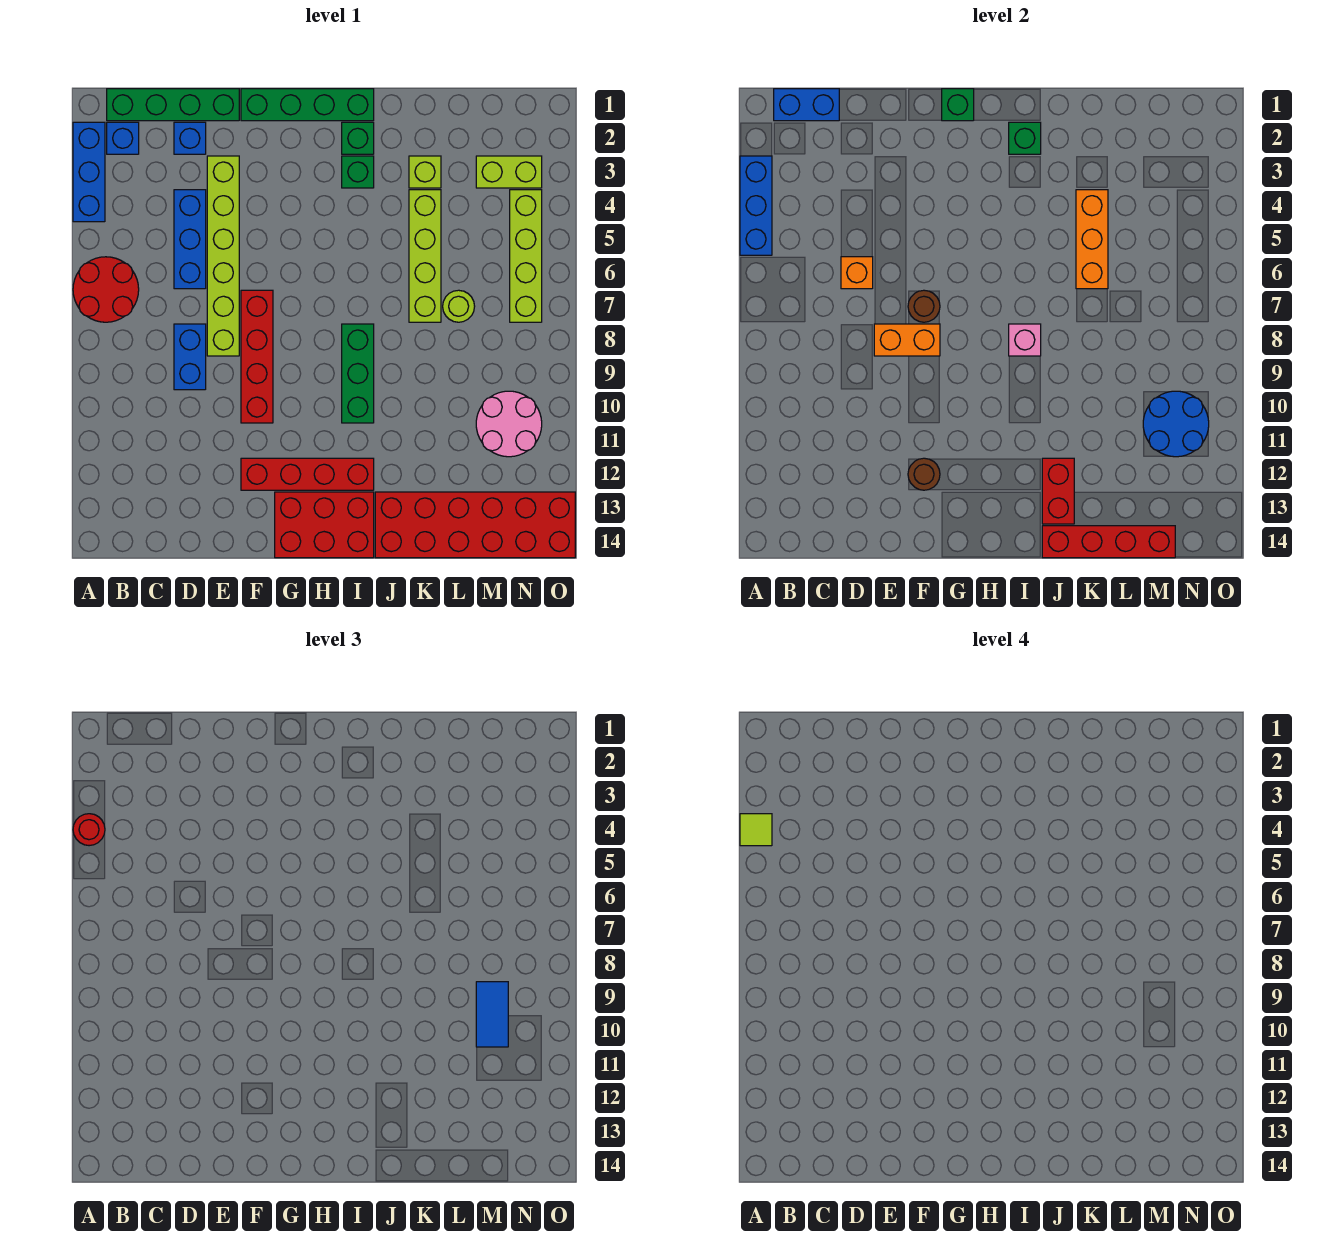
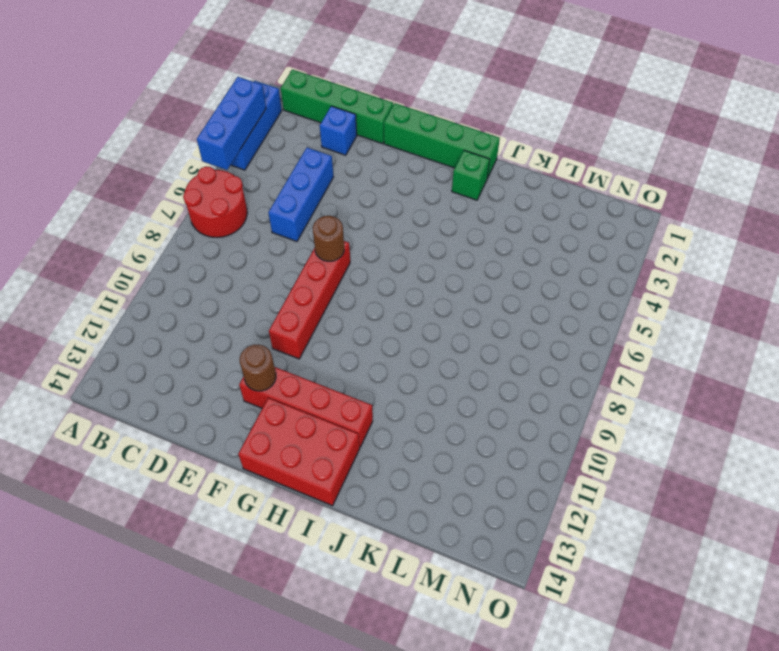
none -> blue 1x1 brick [107,122,139,154]
none -> blue 1x2 brick [174,324,206,390]
none -> lime 1x6 brick [207,156,239,356]
none -> green 1x1 brick [342,156,374,188]

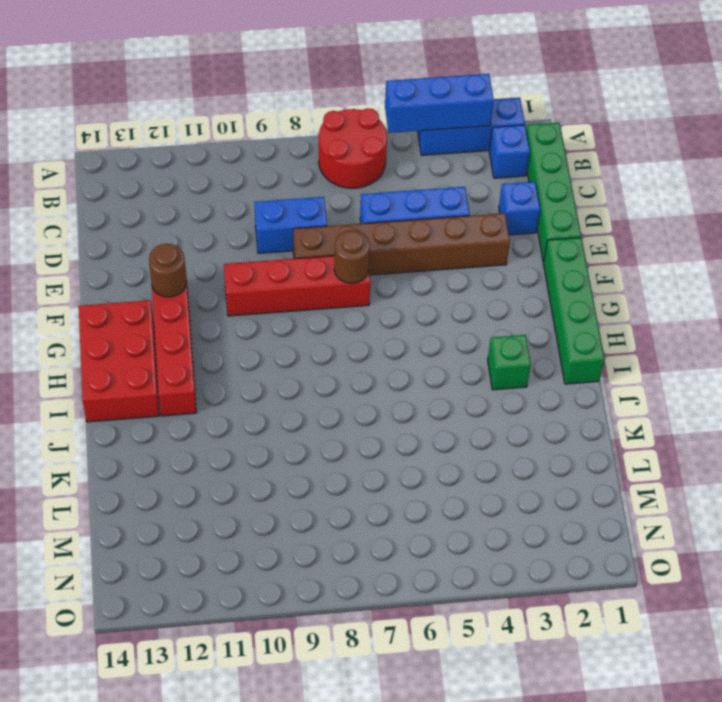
brown 1x6 brick [293,213,510,275] -> lime 1x6 brick [207,156,239,356]
none -> green 1x1 brick [342,122,374,154]
none -> green 1x3 brick [342,324,374,423]
none -> red 2x6 brick [375,492,575,558]
none -> lime 1x1 brick [409,156,441,188]

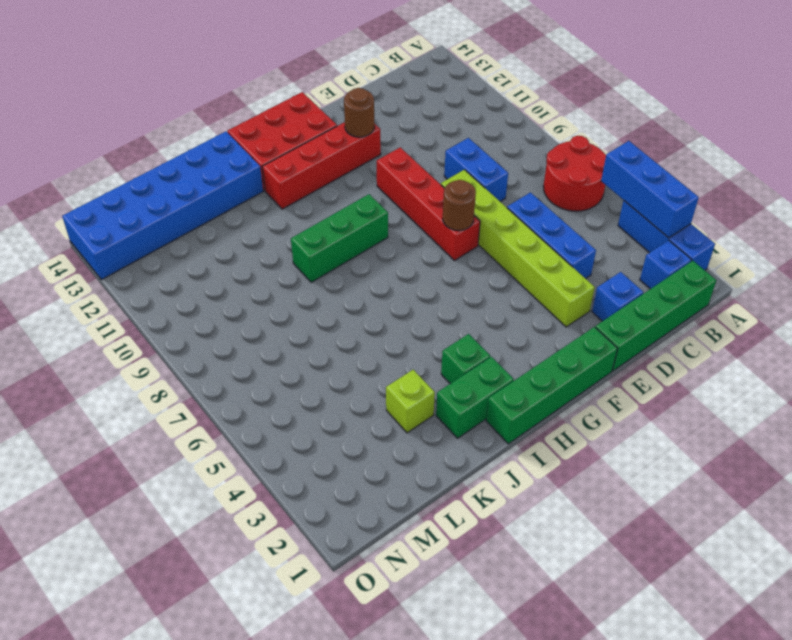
green 1x3 brick [291,194,388,282] -> green 1x3 brick turned to [342,324,374,423]
green 1x2 brick [436,357,514,438] -> green 1x1 brick [342,122,374,154]
blue 2x6 brick [62,132,263,280] -> red 2x6 brick [375,492,575,558]
none -> lime 1x4 brick [409,190,441,322]
none -> lime 1x1 round brick [443,290,475,322]
none -> lime 1x2 brick [476,156,542,188]
none -> pink 2x2 round brick [476,391,542,457]

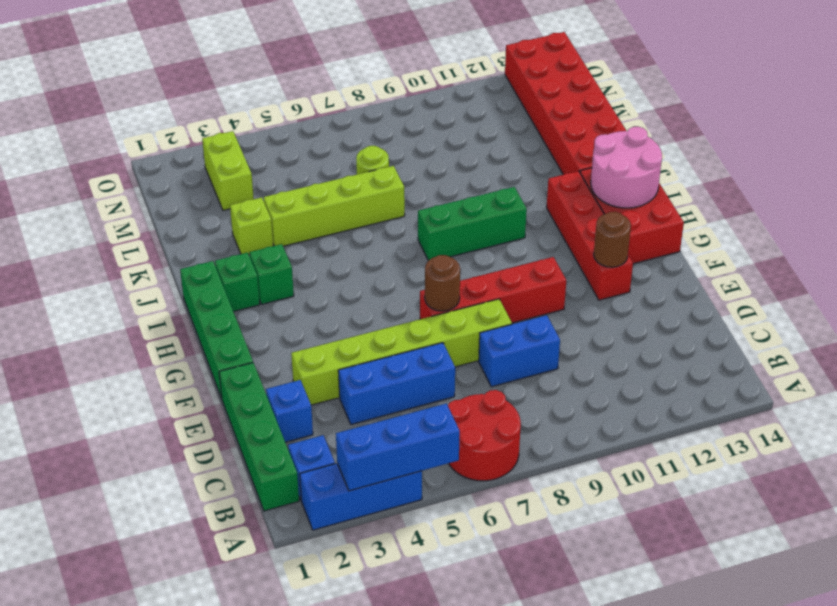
pink 2x2 round brick [591,127,662,208] -> pink 2x2 round brick moved to [476,391,542,457]
none -> lime 1x4 brick [510,190,542,322]
none -> blue 1x2 brick [774,89,839,121]
none -> orange 1x1 brick [841,257,873,289]
none -> orange 1x2 brick [874,324,940,356]

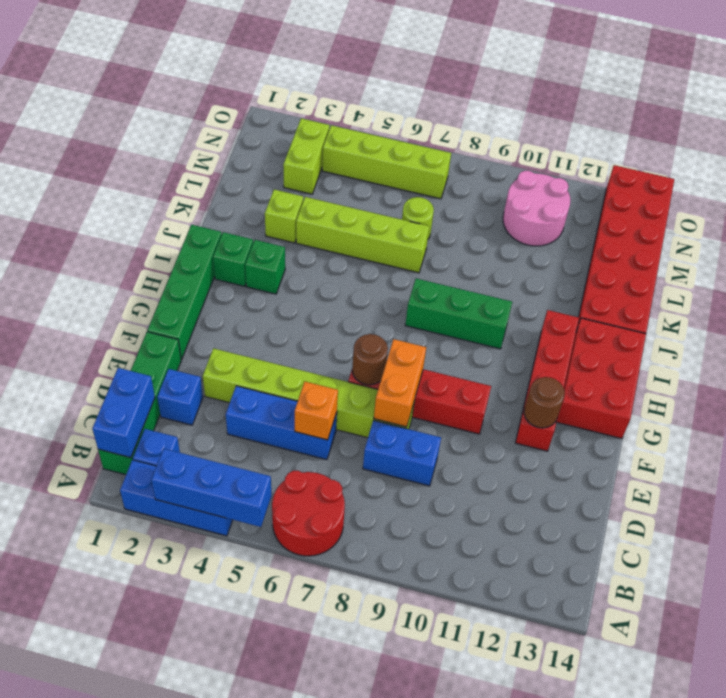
none -> green 1x1 brick [942,89,974,121]
none -> green 1x1 brick [1009,122,1041,154]
none -> pink 1x1 brick [1009,324,1041,356]
none -> red 1x2 brick [1042,458,1074,524]

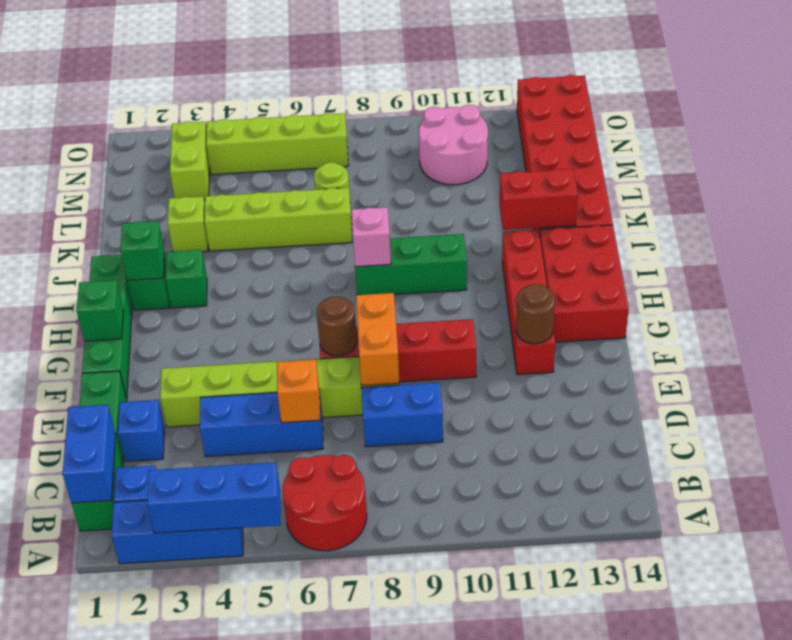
none -> red 1x4 brick [1042,526,1175,558]
none -> orange 1x3 brick [1076,190,1108,289]
none -> blue 2x2 round brick [1143,391,1209,457]
none -> red 1x1 round brick [73,814,105,846]

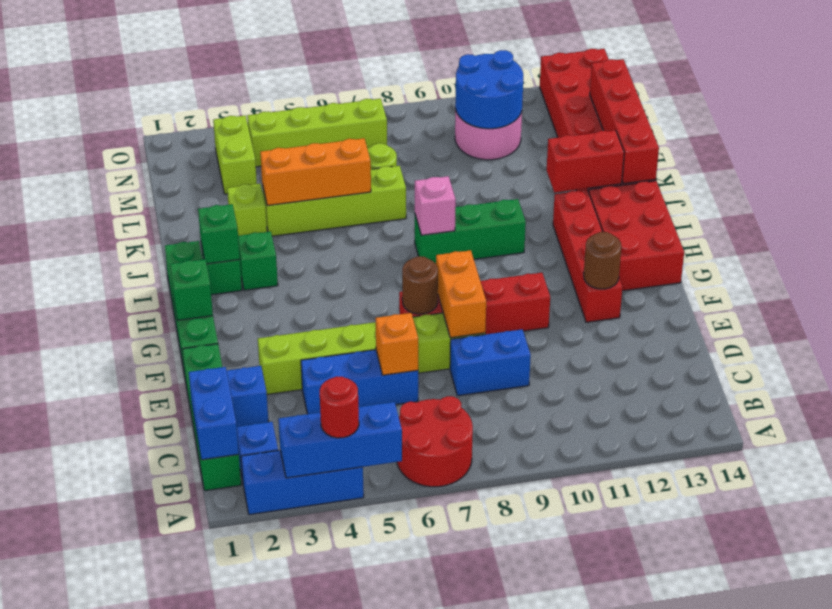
none -> blue 1x2 tile [476,982,508,1047]
none -> lime 1x1 tile [740,814,772,846]

